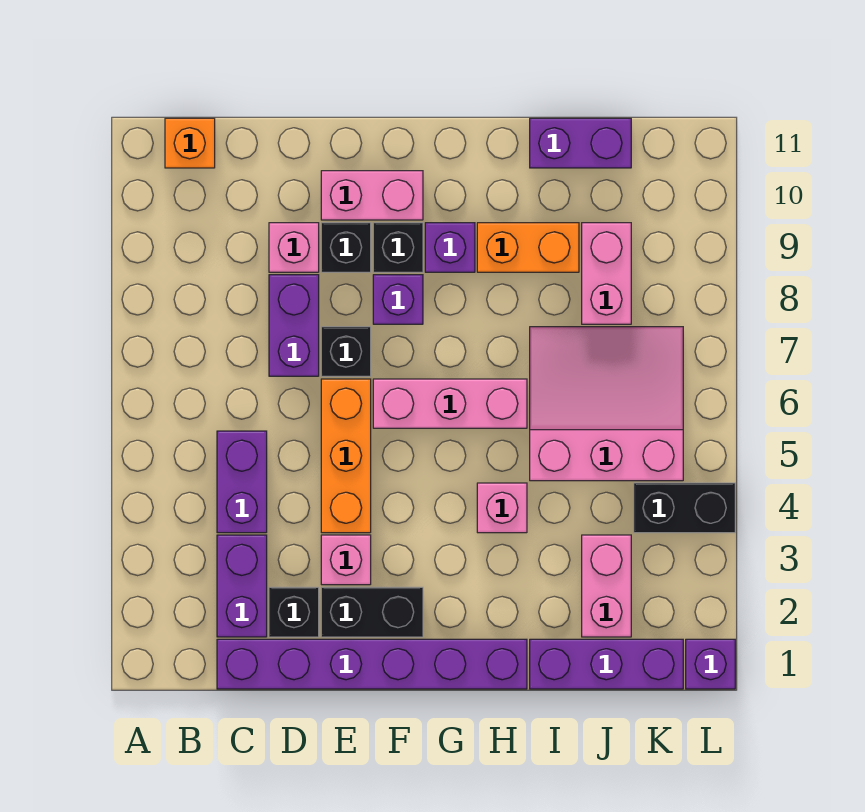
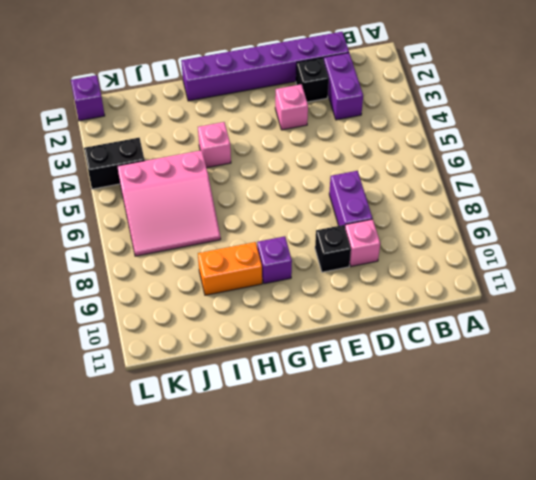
none -> orange 1x1 brick [165,118,215,168]
none -> purple 1x2 brick [217,431,267,533]
none -> black 1x2 brick [321,587,423,637]

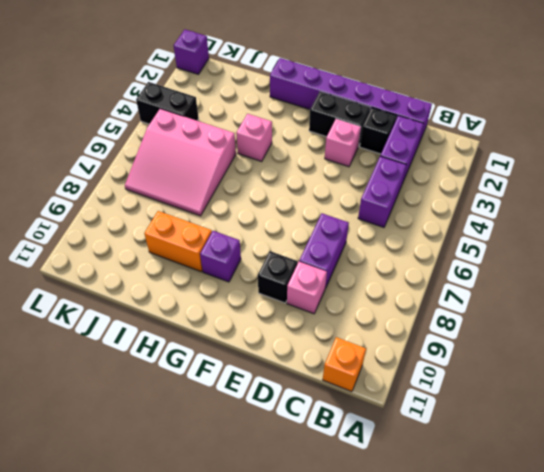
none -> orange 1x3 brick [321,379,371,533]
none -> black 1x1 brick [321,327,371,376]
none -> pink 1x2 brick [321,171,423,220]

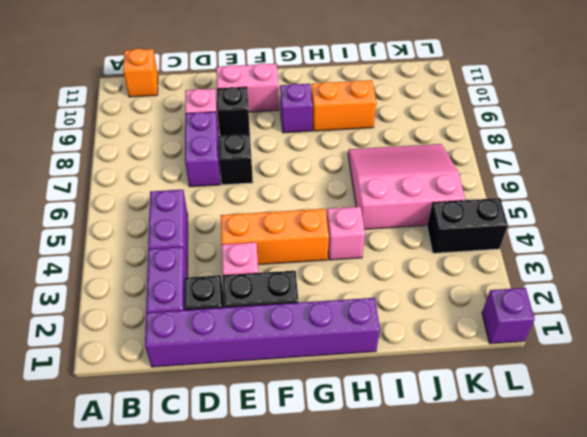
orange 1x3 brick [221,209,329,265] -> orange 1x3 brick turned to [321,379,371,533]
none -> pink 1x3 brick [373,379,527,428]
none -> purple 1x1 brick [373,275,423,324]
none -> black 1x1 brick [373,223,423,272]

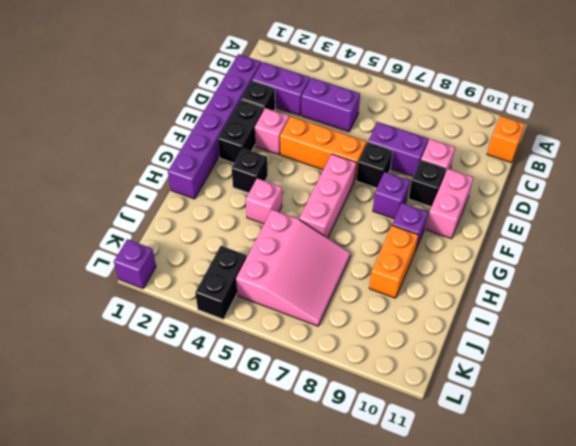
black 1x1 brick [232,148,268,193] -> black 1x1 brick moved to [373,223,423,272]
none -> purple 1x3 brick [530,639,683,689]
none -> purple 1x2 brick [530,118,631,168]
none -> pink 1x2 brick [582,535,631,637]

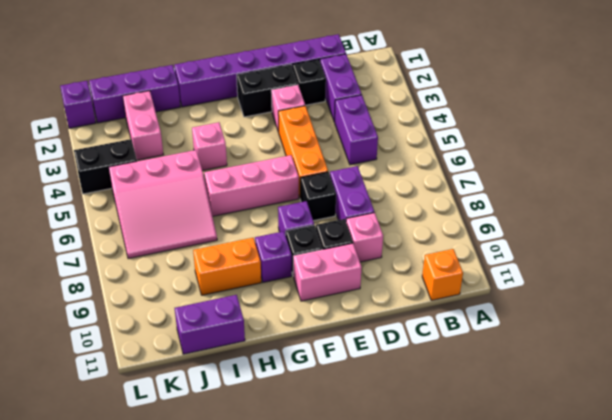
none -> pink 1x2 brick [582,223,631,324]

